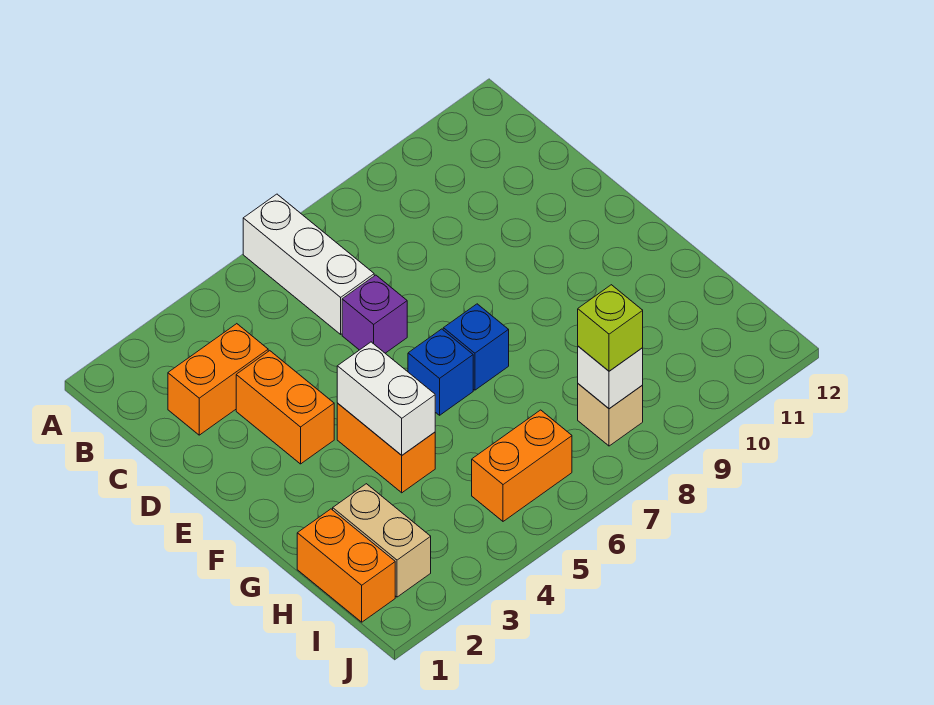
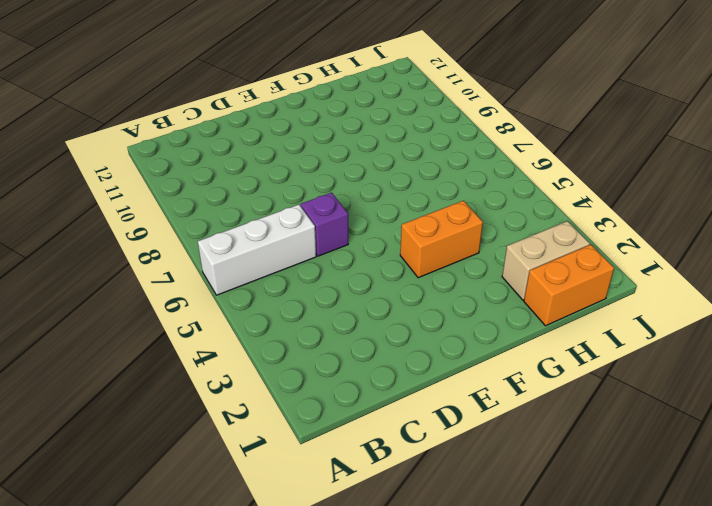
none -> orange 1x2 brick [168,324,268,435]
none -> orange 1x2 brick [236,351,334,464]
none -> blue 1x1 brick [408,329,473,415]

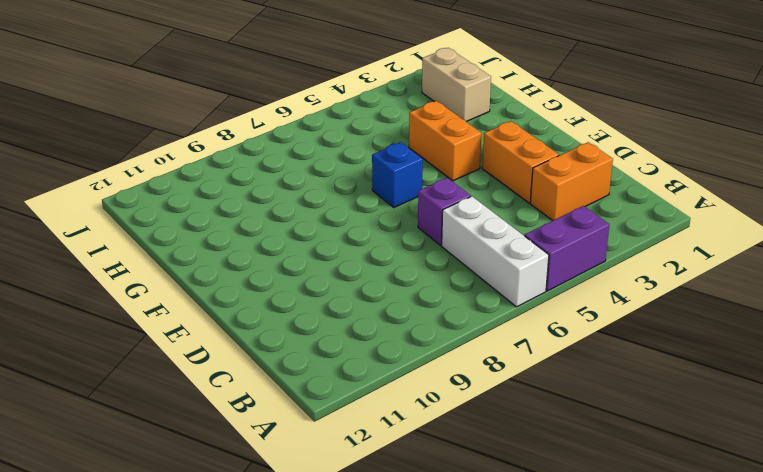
purple 1x2 brick [525,206,609,291] -> none
none -> blue 1x1 brick [443,304,509,390]
none -> orange 1x2 brick [297,509,395,622]
none -> orange 1x2 brick [472,410,572,521]

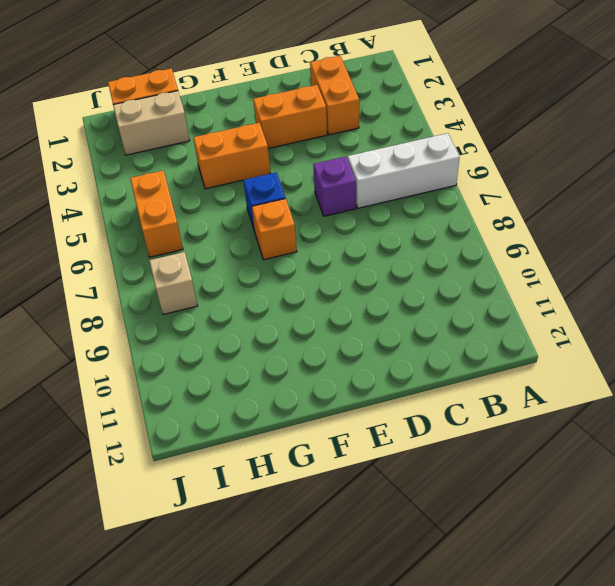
orange 1x1 brick [252,199,297,260] -> blue 1x1 brick [443,304,509,390]
none -> white 1x2 brick [337,342,435,455]
none -> white 1x1 brick [578,346,643,409]
none -> lime 1x1 brick [578,285,643,371]

